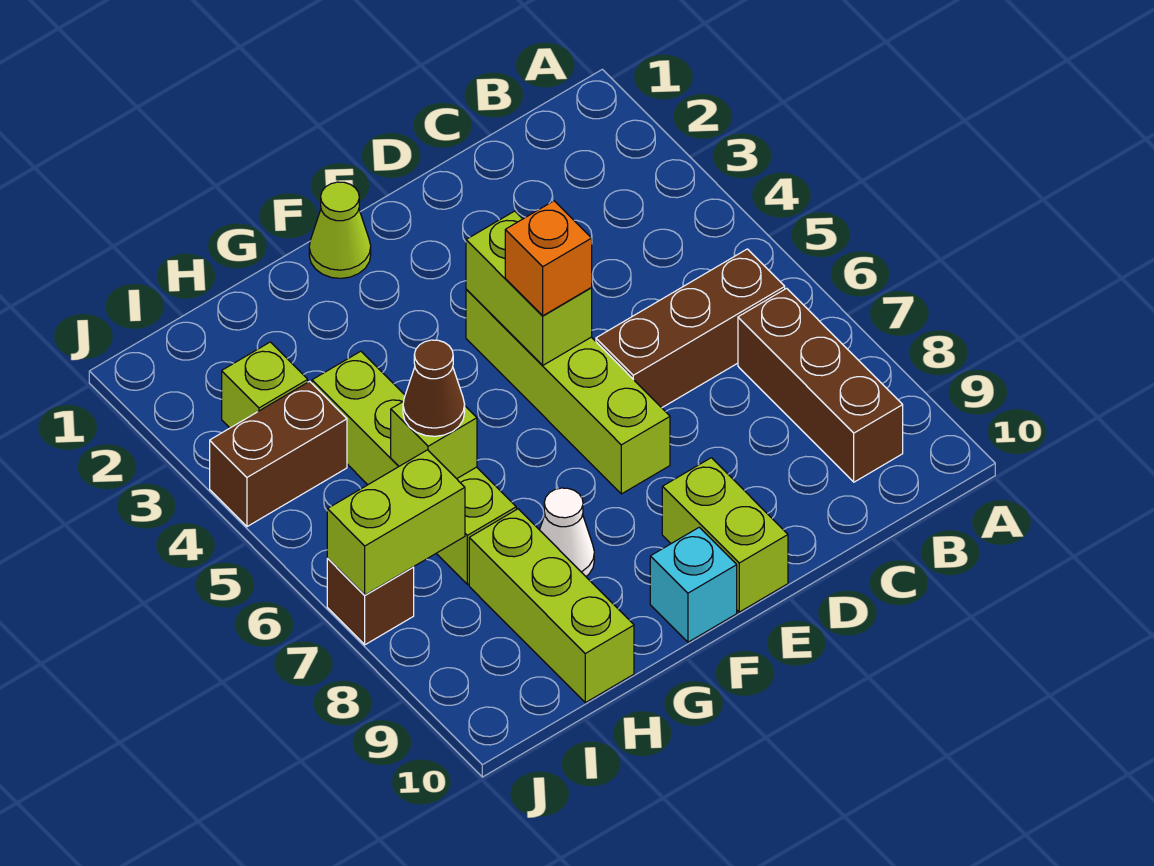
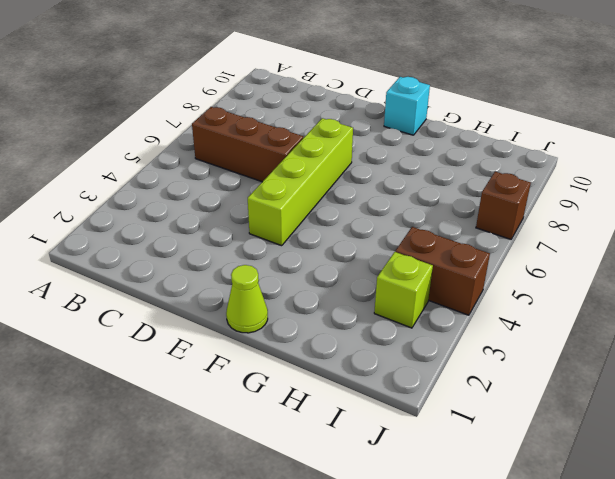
none -> brown 1x3 brick [738,288,903,482]
none -> lime 1x2 brick [662,458,788,612]
none -> white 1x1 cone [540,488,594,576]

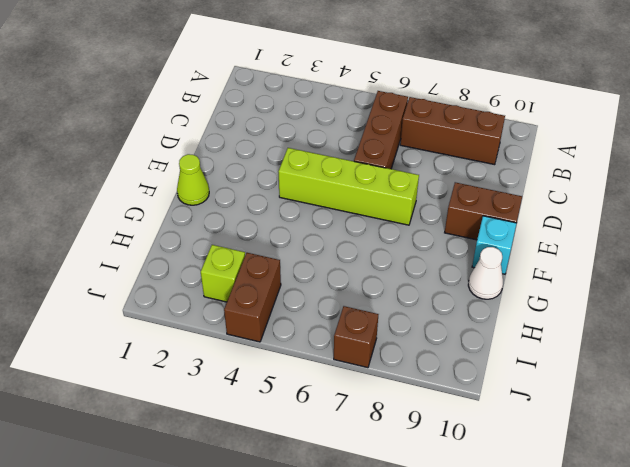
brown 1x2 brick [445,182,522,240] -> lime 1x2 brick [662,458,788,612]
white 1x1 cone [468,247,503,299] -> white 1x1 cone moved to [540,488,594,576]
none -> lime 1x4 brick [312,351,516,584]
none -> lime 1x3 brick [469,509,634,703]
none -> lime 1x2 brick [466,211,592,365]

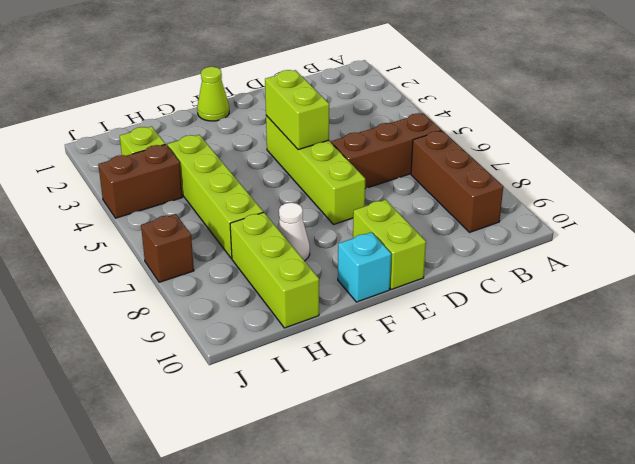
none -> lime 1x1 brick [391,401,477,479]
none -> lime 1x2 brick [327,450,465,595]
none -> orange 1x1 brick [505,201,592,316]

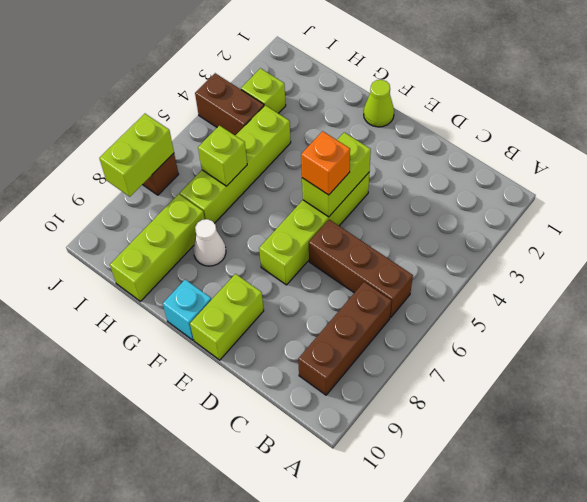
lime 1x2 brick [99,114,174,197] -> lime 1x2 brick turned to [327,450,465,595]
none -> brown 1x1 cone [403,340,465,436]

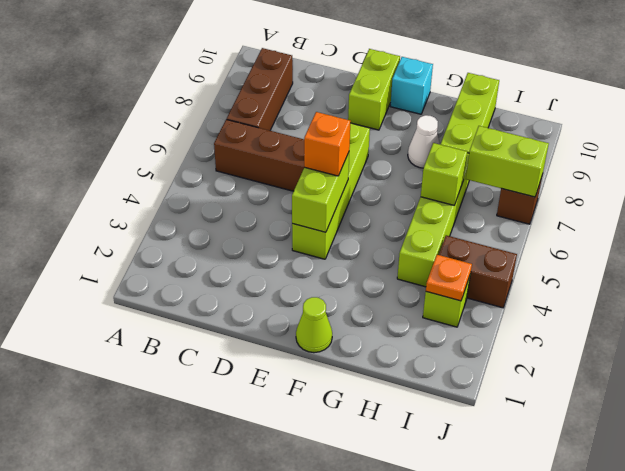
orange 1x1 plate [426,255,472,301] -> none
none -> brown 1x1 cone [403,340,465,436]

